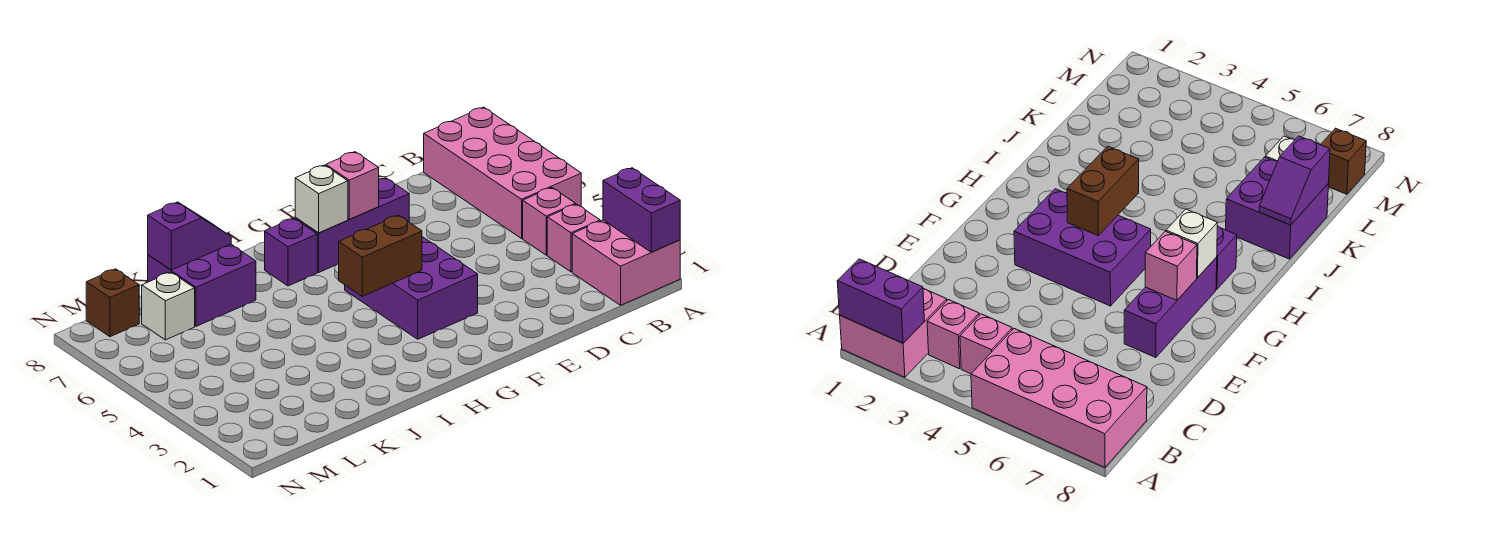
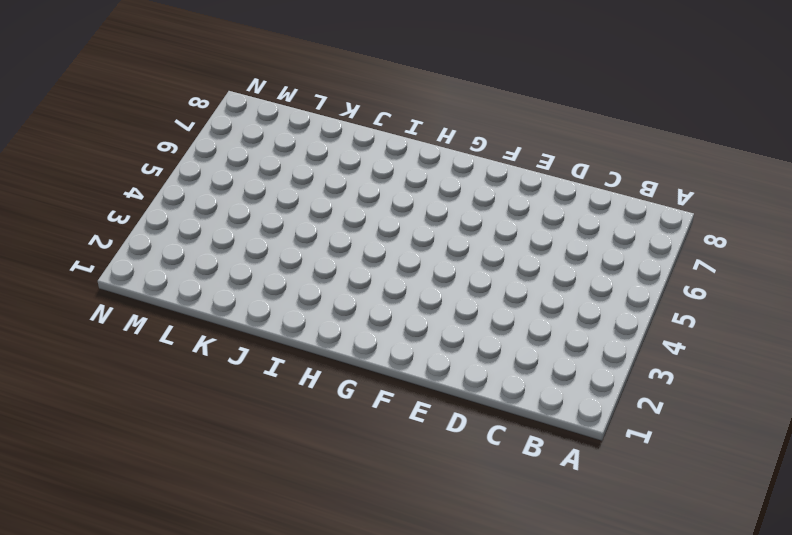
none -> pink 2x2 brick [572,220,680,305]
none -> pink 2x4 brick [424,107,581,238]
none -> pink 1x1 brick [547,204,600,272]

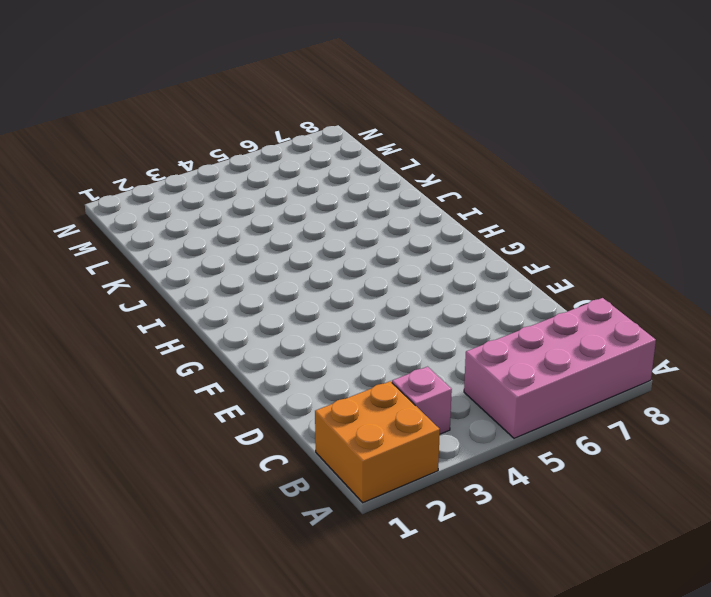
orange 2x2 brick [315,381,440,503] -> pink 2x2 brick [572,220,680,305]
none -> pink 1x1 brick [523,188,576,255]
none -> purple 1x3 brick [295,178,409,272]
none -> purple 2x3 brick [345,237,478,339]

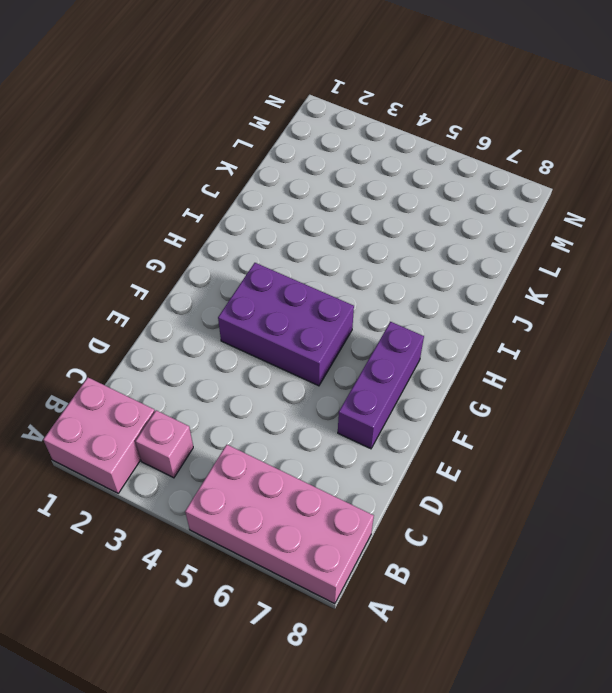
none -> pink 1x1 brick [523,188,576,255]
none -> purple 1x1 brick [265,218,317,286]
none -> purple 2x2 brick [148,244,256,326]

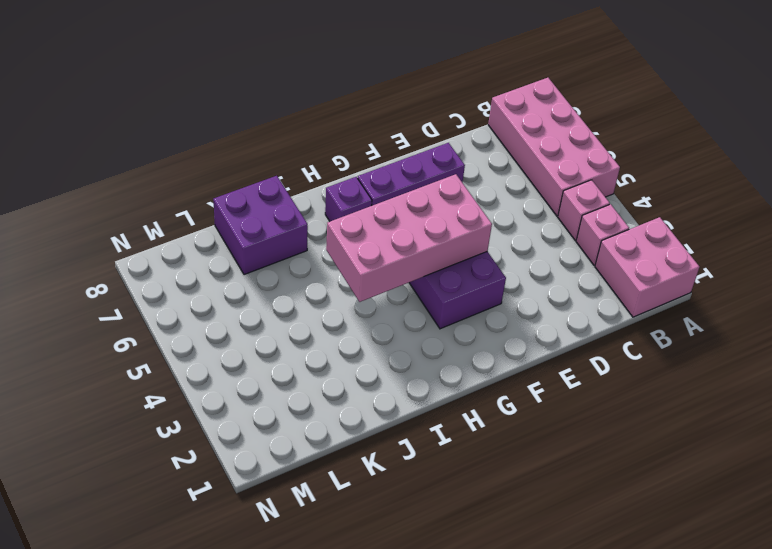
pink 2x4 brick [326,174,492,302] -> brown 1x2 brick [339,215,422,296]
none -> white 1x1 brick [142,272,195,340]
none -> brown 1x1 brick [86,269,139,337]
none -> purple 1x2 brick [603,168,680,252]

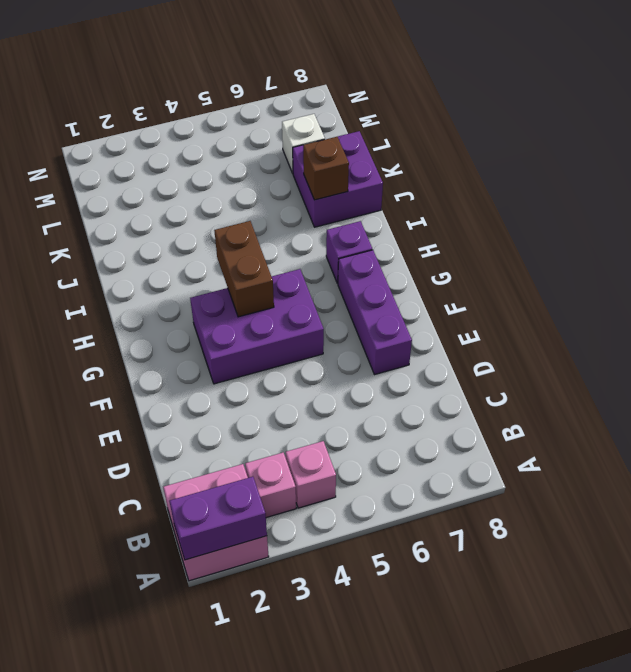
brown 1x1 brick [303,137,349,200] -> brown 1x1 brick moved to [86,269,139,337]
none -> pink 2x4 brick [424,107,581,238]
none -> pink 1x1 brick [326,152,379,219]
none -> white 1x1 brick [295,165,348,233]

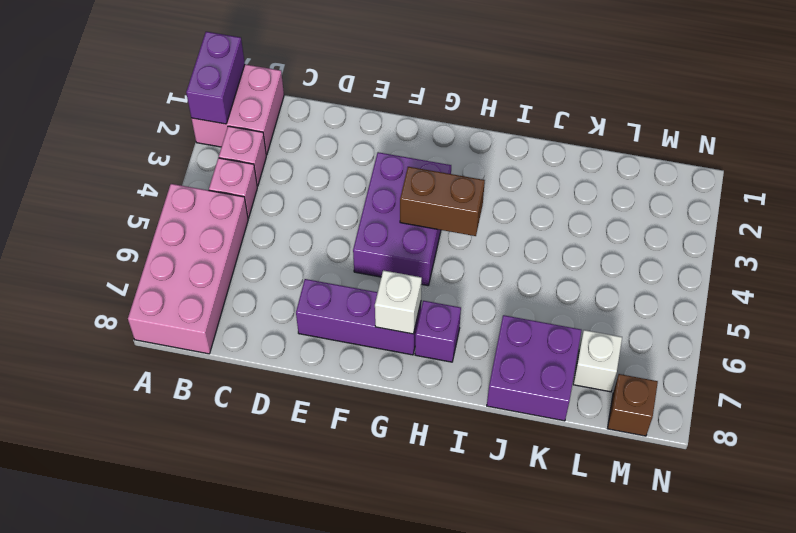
none -> pink 1x1 brick [326,152,379,219]
none -> purple 1x2 slope [148,202,231,270]

